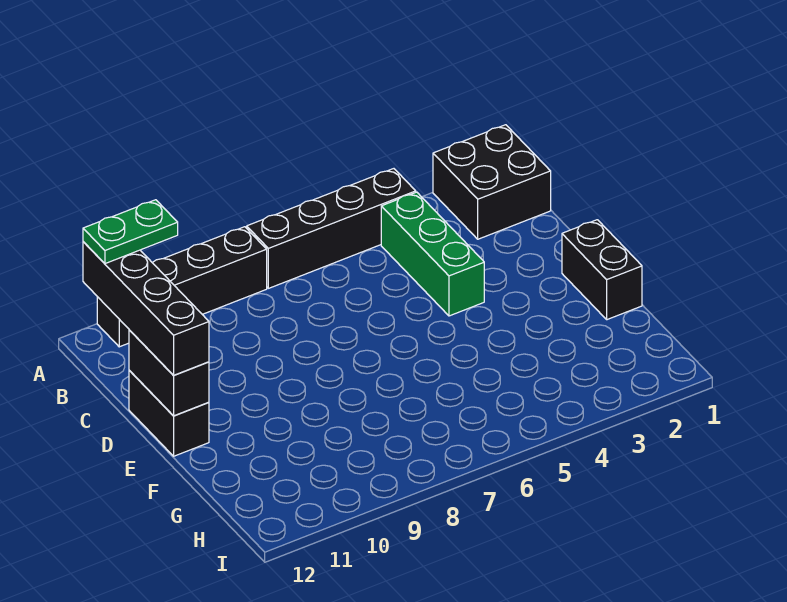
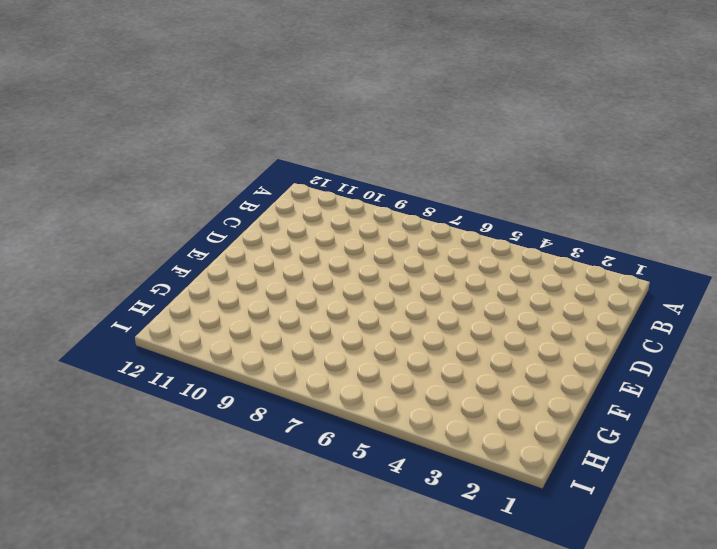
none -> black 2x2 brick [433,125,551,239]
none -> black 1x4 brick [247,169,416,288]

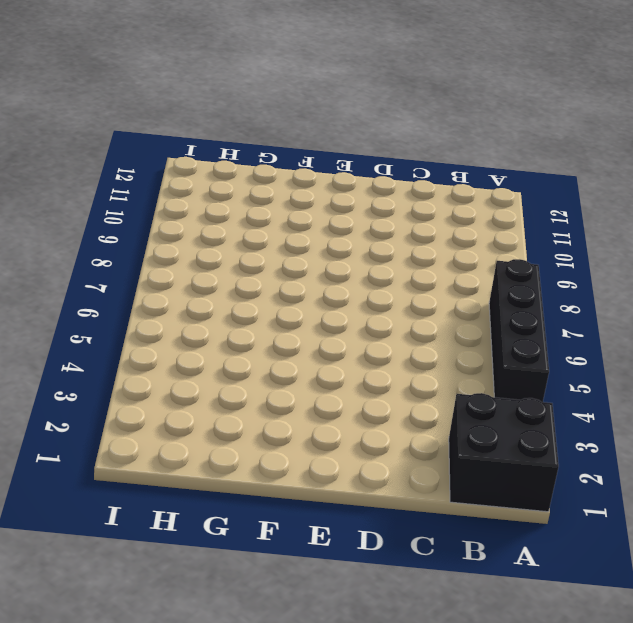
none -> black 1x4 brick [97,227,267,347]
none -> green 1x3 brick [381,192,484,316]

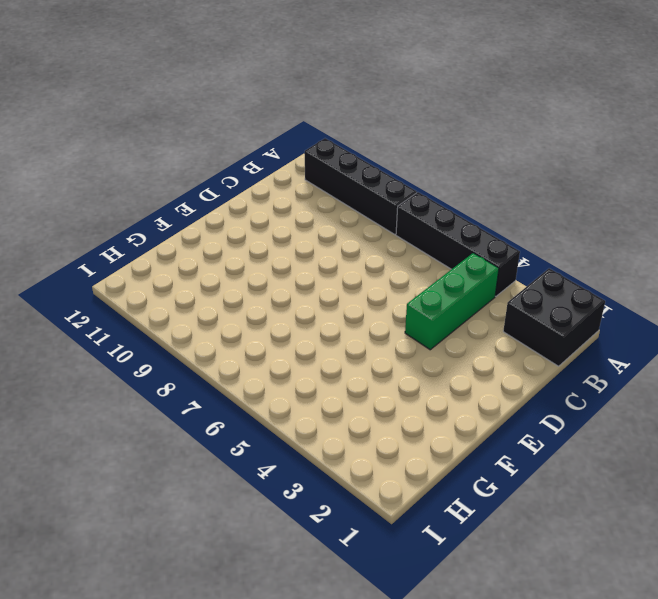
none -> black 1x2 brick [129,370,209,456]
none -> black 1x2 brick [562,220,642,320]

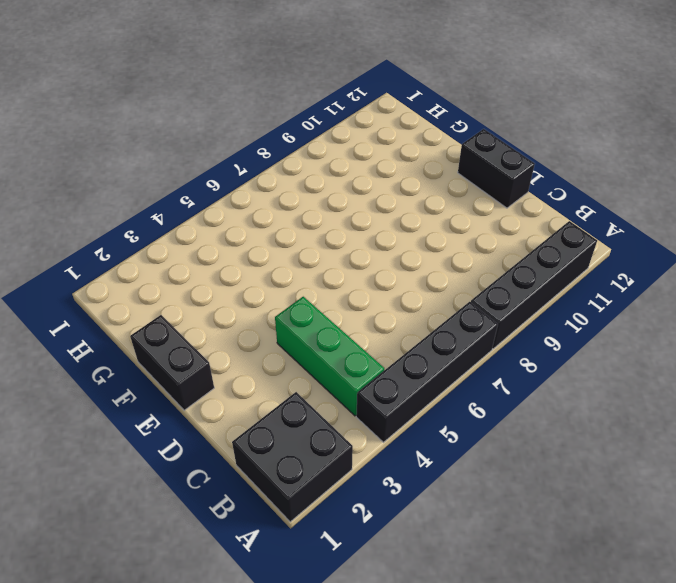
none -> black 1x2 brick [129,330,209,416]
none -> black 1x4 brick [83,242,209,375]

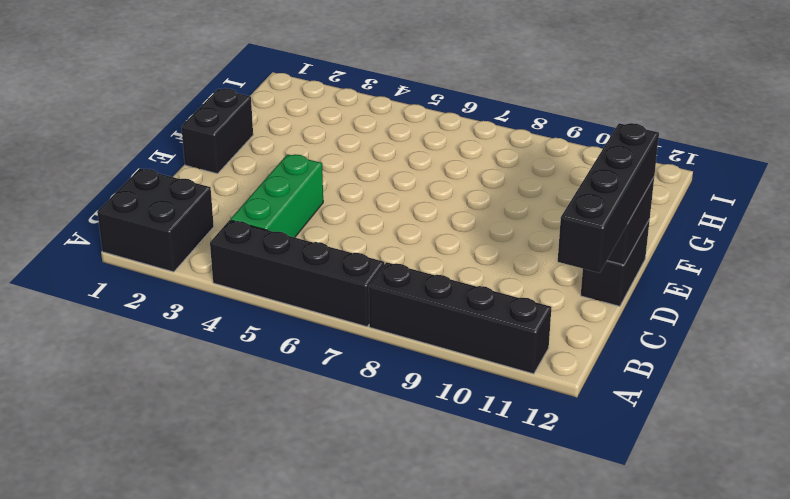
none -> green 1x2 plate [83,200,178,264]

